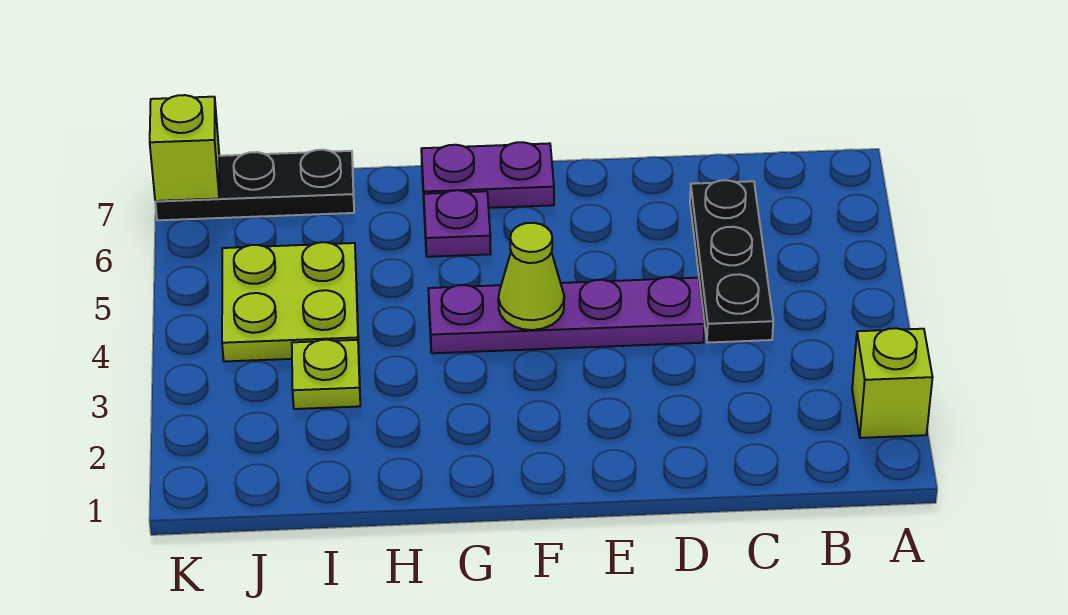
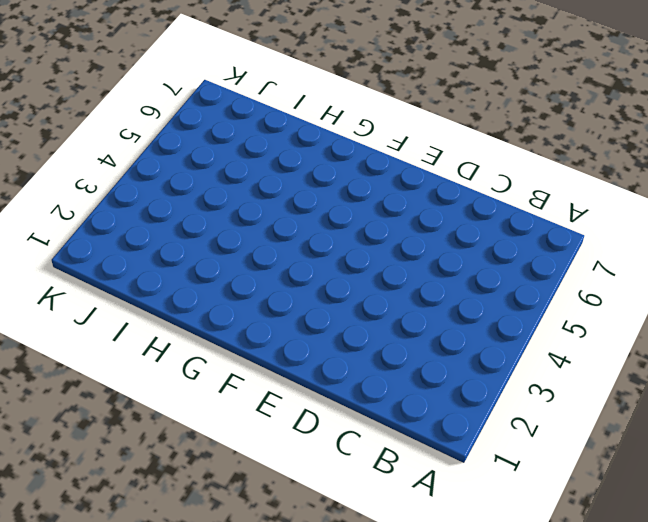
none -> lime 1x1 brick [852,328,933,438]
none -> black 1x3 plate [690,180,773,343]

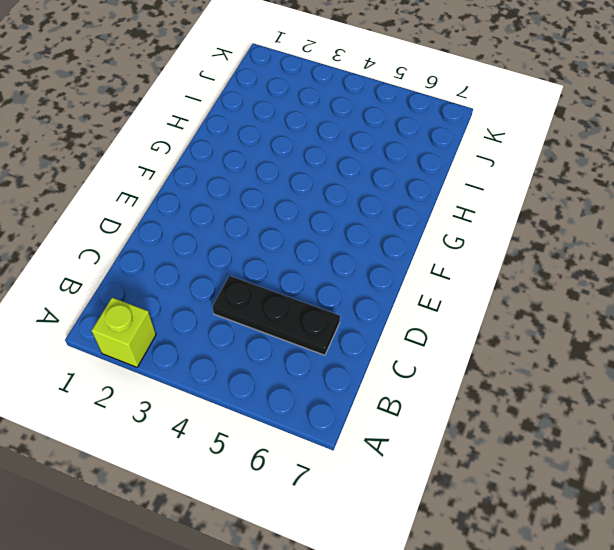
none -> purple 1x4 plate [428,277,704,353]
none -> purple 1x2 plate [421,142,554,208]

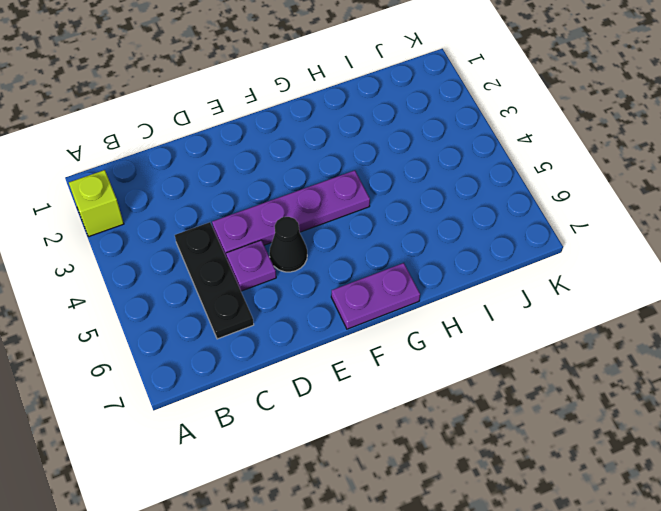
purple 1x1 plate [226,240,276,291] -> purple 1x1 plate moved to [424,190,491,257]
black 1x1 cone [269,217,307,272] -> none
none -> lime 1x1 plate [292,340,360,409]
none -> lime 2x2 plate [222,242,359,361]

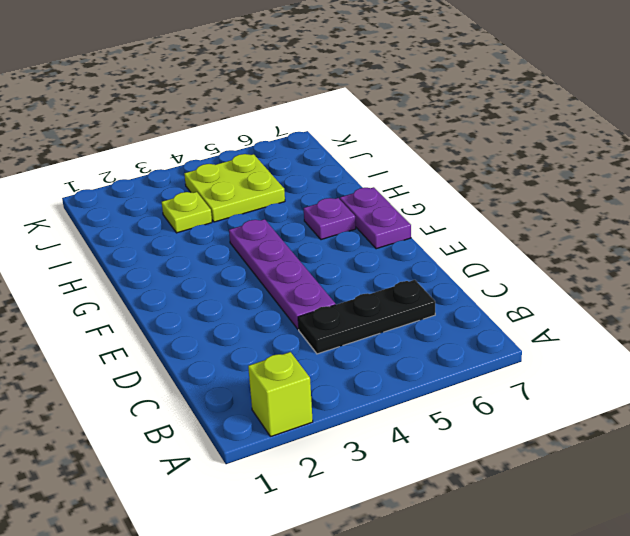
none -> black 1x3 plate [155,150,354,220]
none -> lime 1x1 cone [498,223,564,330]

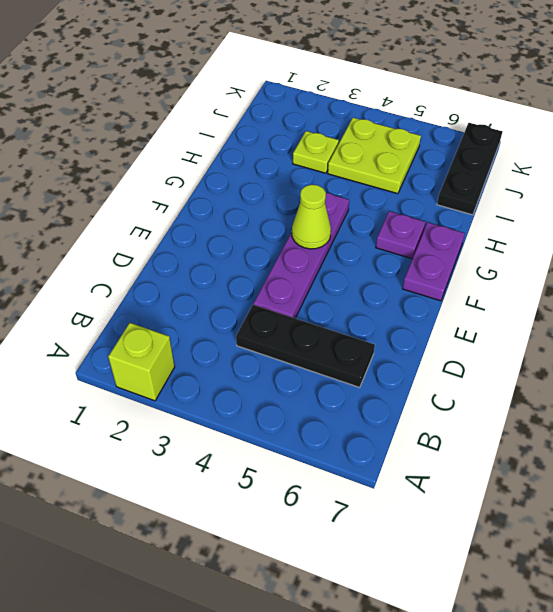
none -> lime 1x1 brick [150,95,219,201]

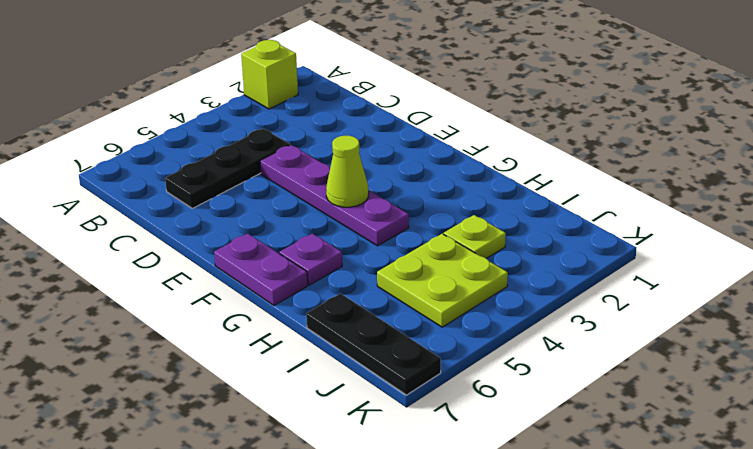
none -> lime 1x1 brick [150,95,219,201]

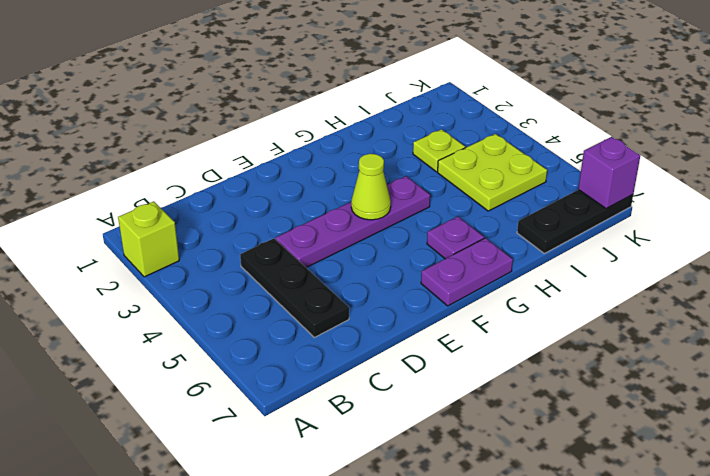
purple 1x1 brick [578,137,640,208] -> lime 1x1 brick [150,95,219,201]

